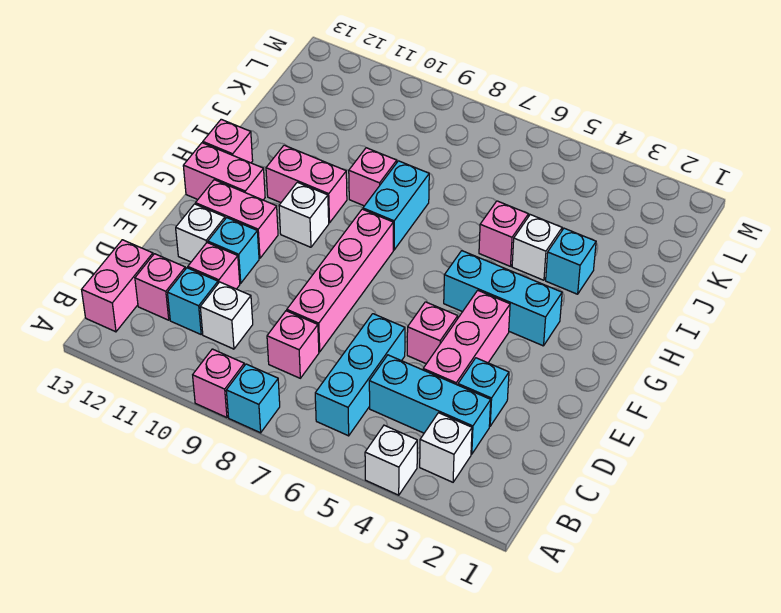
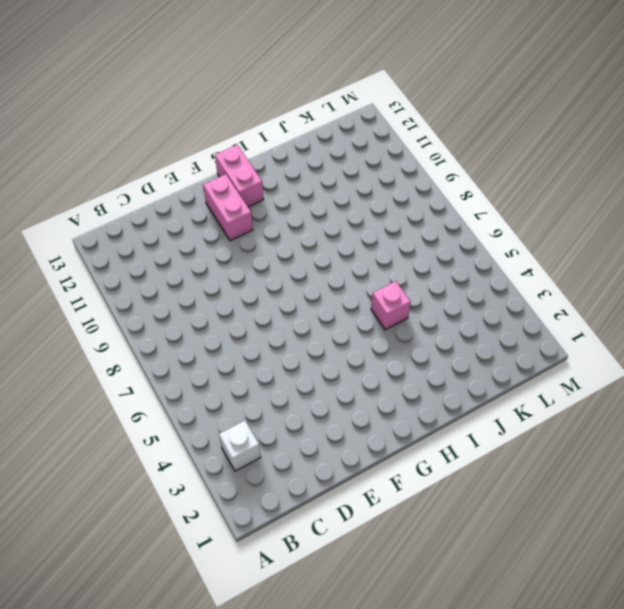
none -> white 1x1 brick [365,425,417,495]
none -> cyan 1x1 brick [226,364,280,433]
none -> pink 1x1 brick [193,349,244,418]

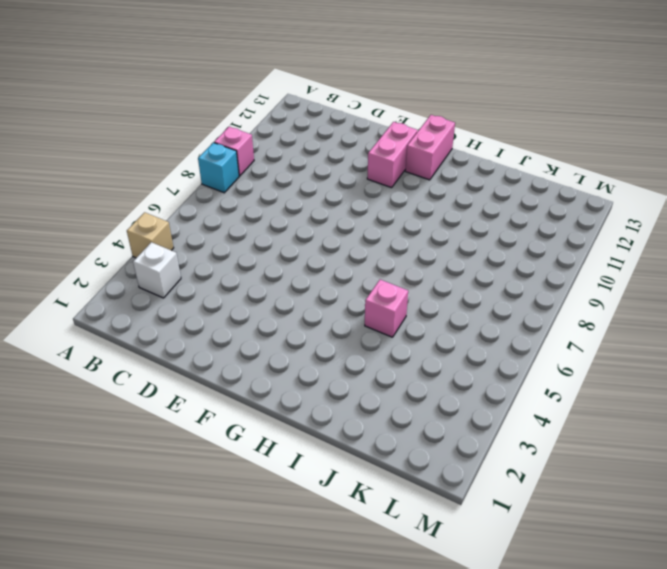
tan 1x1 brick [127,212,174,258] -> white 1x1 brick [365,425,417,495]
none -> cyan 1x3 brick [315,314,405,436]
none -> pink 1x2 brick [82,240,153,332]
none -> cyan 1x3 brick [369,355,491,454]

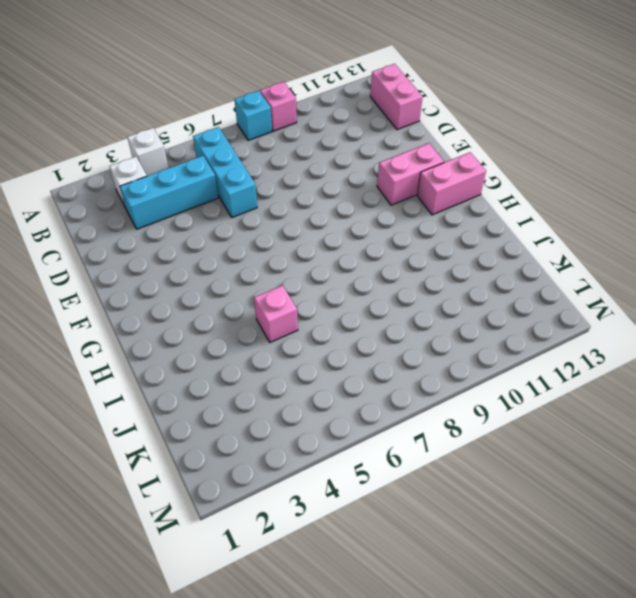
none -> pink 1x1 brick [267,311,319,378]
none -> white 1x1 brick [200,282,253,349]
none -> cyan 1x1 brick [167,268,218,334]

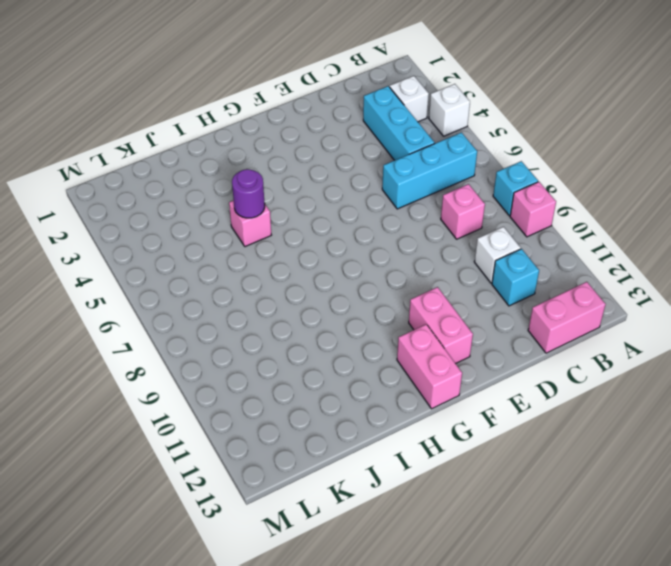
purple 1x1 round brick [232,169,265,218] -> none
none -> pink 1x1 brick [135,254,185,320]
none -> cyan 1x1 brick [458,358,509,426]
none -> pink 1x3 brick [423,290,510,385]

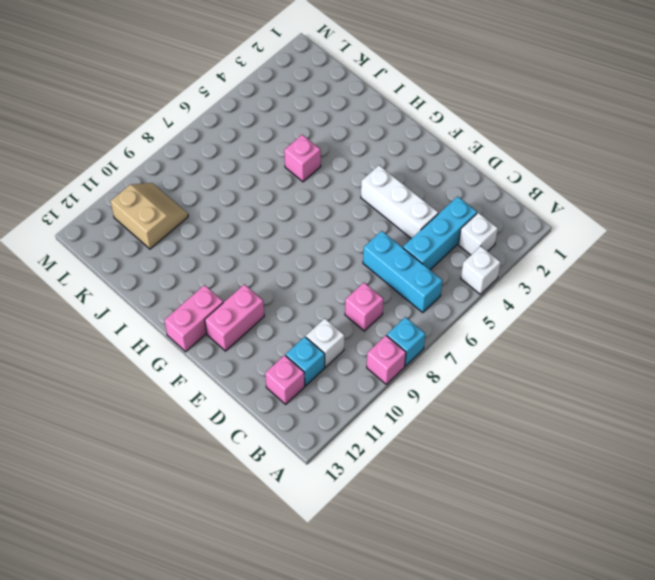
white 1x3 brick [361,165,438,239] -> pink 1x3 brick [423,290,510,385]
tan 2x2 slope [110,183,188,249] -> none
none -> pink 1x2 brick [82,240,153,332]
none -> cyan 1x1 brick [458,358,509,426]
none -> pink 1x4 brick [287,209,393,352]

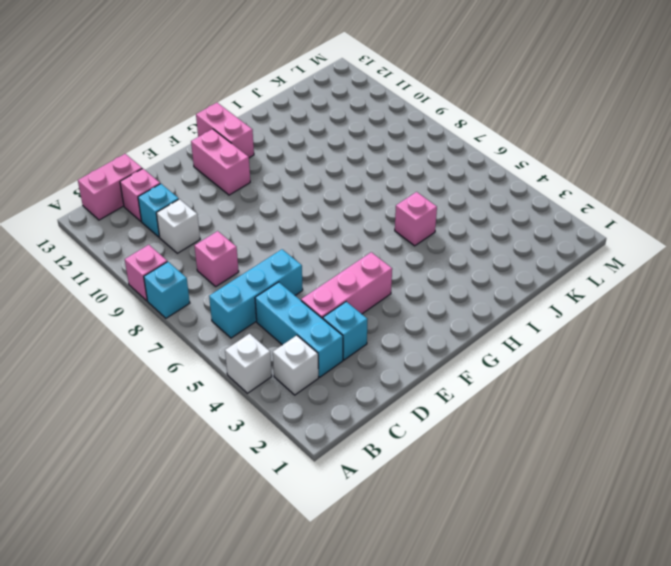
none -> pink 1x4 brick [287,209,393,352]
none -> pink 1x1 brick [188,243,240,289]
none -> pink 1x1 brick [407,302,458,364]

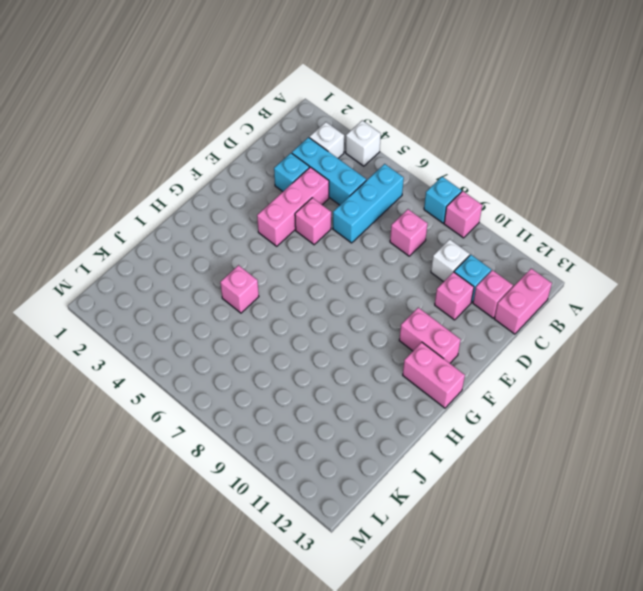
none -> pink 1x4 brick [287,209,393,352]
none -> cyan 1x1 brick [208,218,259,283]
none -> white 1x1 brick [176,204,225,262]

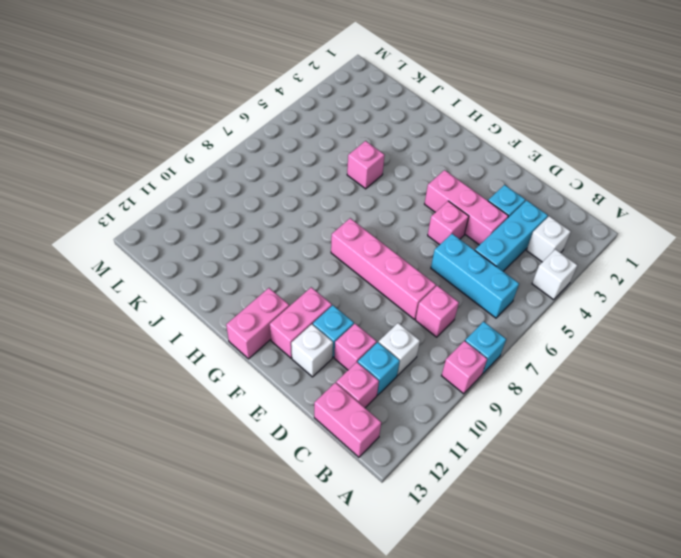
none -> cyan 1x3 brick [444,251,562,346]
none -> white 1x1 brick [279,182,329,247]
none -> cyan 1x2 brick [363,161,429,250]

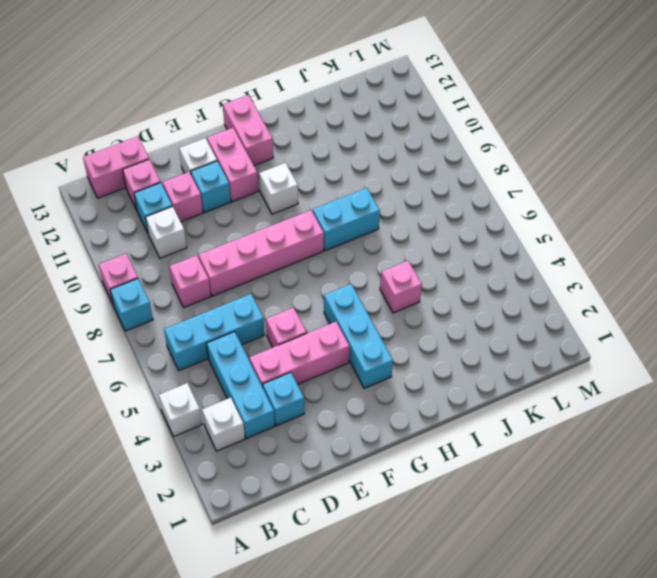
none -> pink 1x2 brick [266,145,347,223]
none -> pink 1x1 brick [203,119,253,163]
none -> cyan 1x1 brick [546,228,596,294]

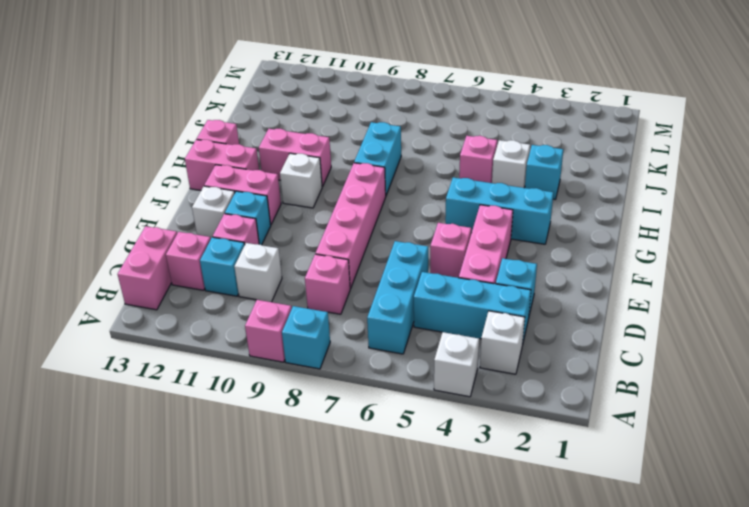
none -> pink 1x1 brick [349,148,397,206]

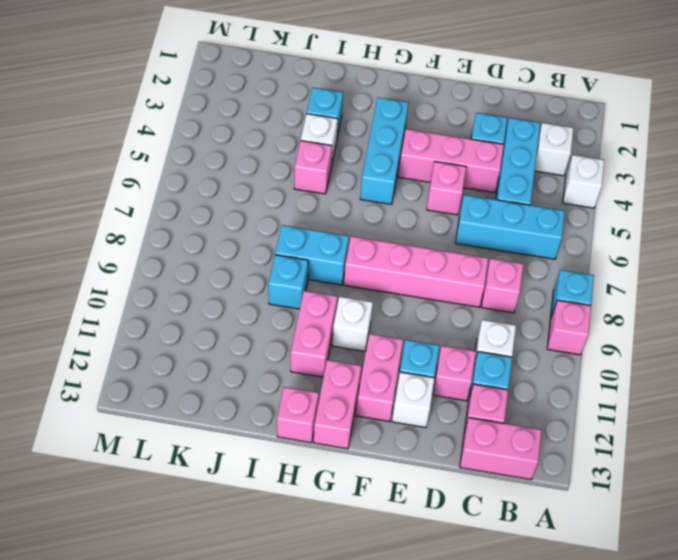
cyan 1x1 brick [269,255,308,309] -> pink 1x1 brick [349,148,397,206]

